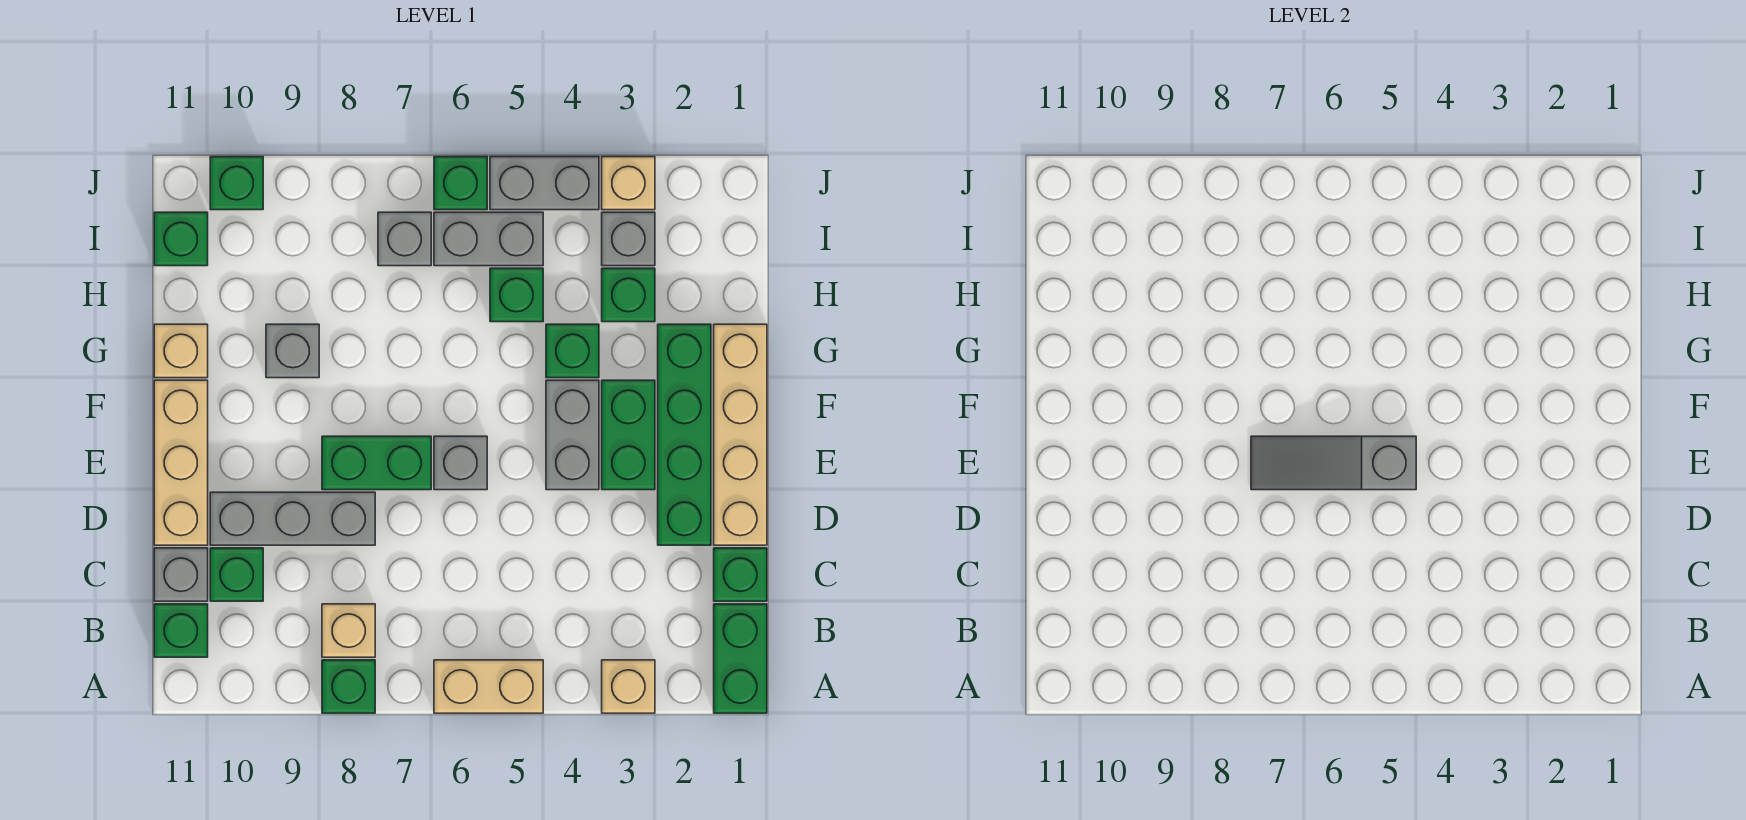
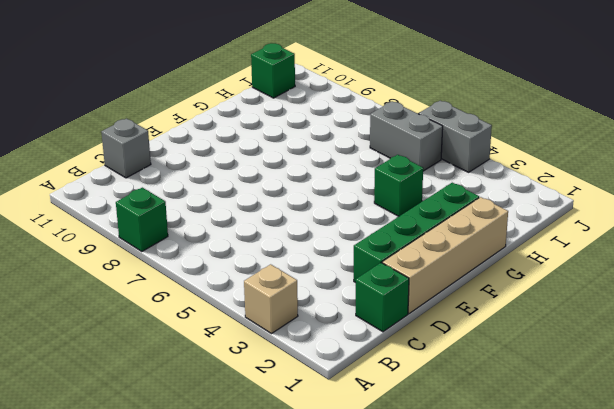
none -> green 1x2 brick [714,604,767,713]
none -> tan 1x2 brick [434,660,543,713]
none -> tan 1x1 brick [322,604,375,657]
none -> green 1x1 brick [154,604,208,657]

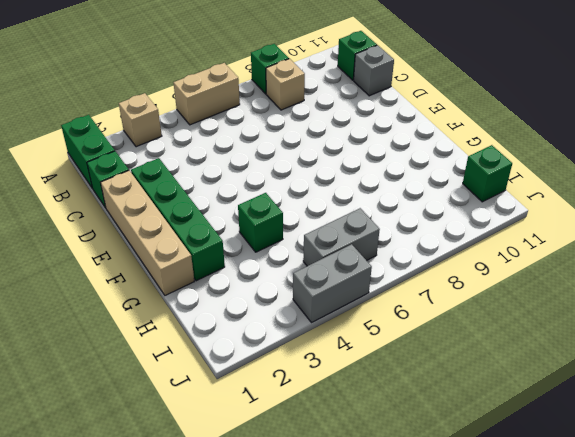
none -> green 1x1 brick [210,548,263,601]
none -> grey 1x3 brick [210,492,375,545]
none -> tan 1x3 brick [154,380,208,545]
none -> green 1x2 brick [602,380,655,490]

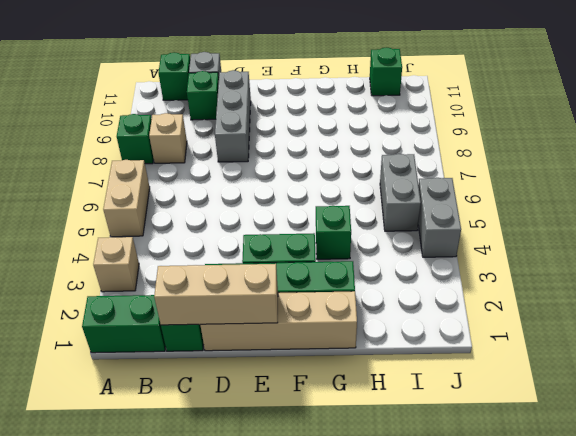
tan 1x3 brick [154,264,278,325] -> tan 1x3 brick moved to [154,380,208,545]
none -> grey 1x2 brick [546,380,599,490]
none -> grey 1x1 brick [434,436,487,490]
none -> green 1x2 brick [322,436,431,490]
none -> grey 1x1 brick [266,324,319,378]

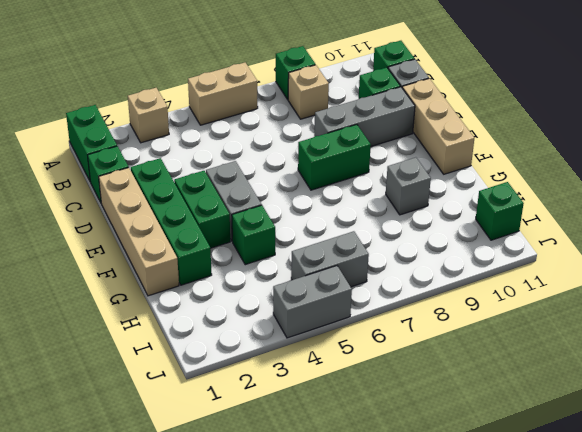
none -> grey 1x1 brick [434,436,487,490]
none -> tan 1x1 brick [154,324,208,378]
none -> green 1x1 brick [602,268,655,322]
none -> green 1x1 brick [490,268,543,322]

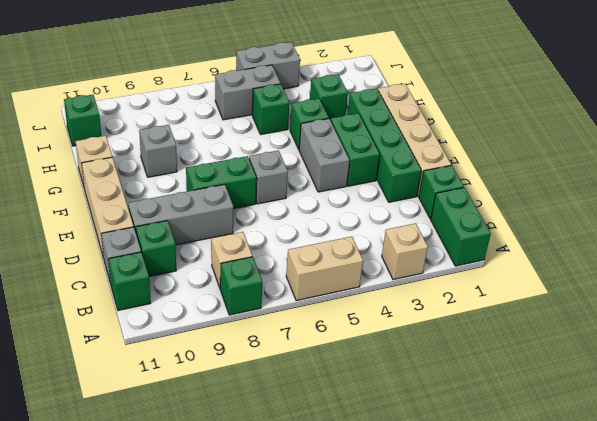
none -> grey 1x1 brick [602,212,655,266]
none -> grey 1x1 brick [378,212,431,266]
none -> tan 1x1 brick [602,157,655,210]
none -> green 1x1 brick [434,157,487,210]

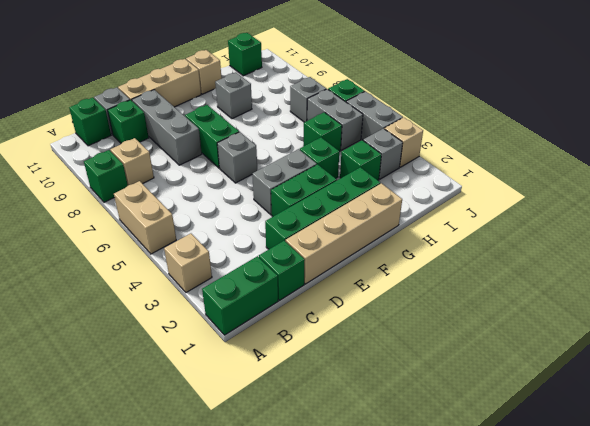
none -> green 1x1 brick [210,157,263,210]
none -> grey 1x3 slope [1251,436,1416,490]

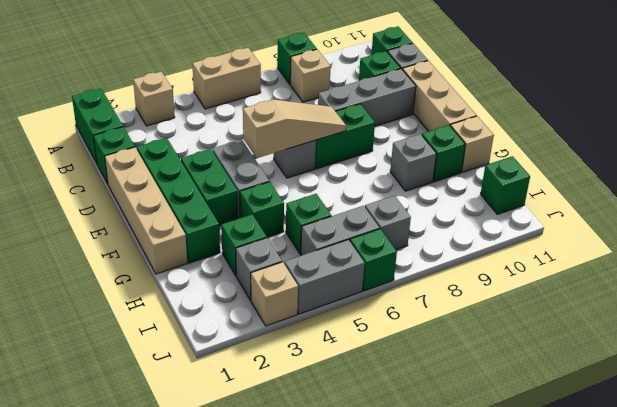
tan 1x3 slope [243,99,346,158] -> grey 1x3 slope [1251,436,1416,490]
green 1x1 brick [422,125,465,182] -> green 1x1 brick moved to [210,157,263,210]

